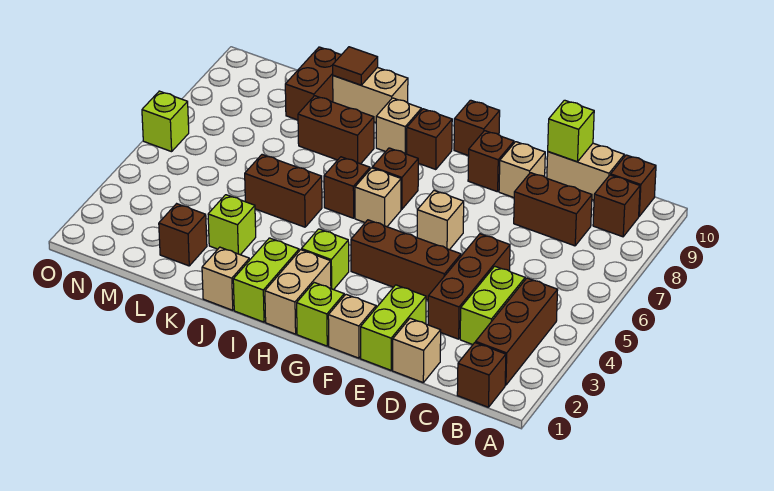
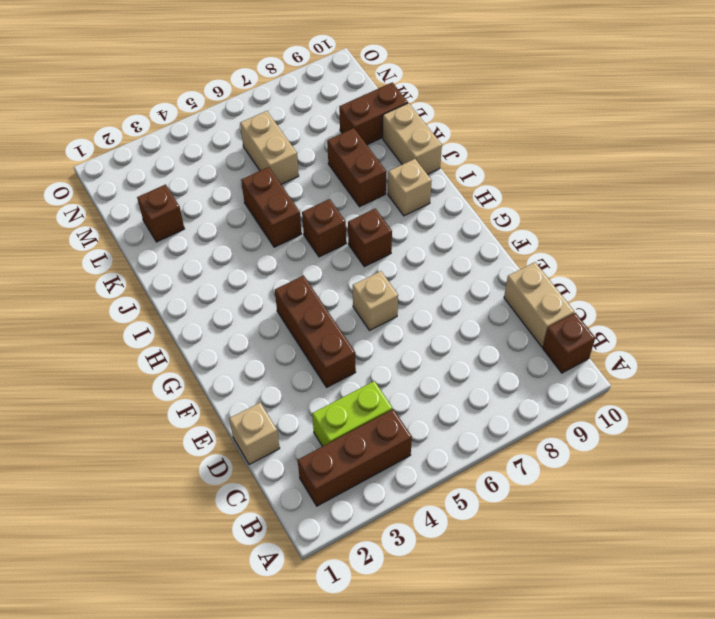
tan 1x2 brick [240,111,299,184] -> tan 1x2 brick turned to [265,250,331,334]
none -> brown 1x1 brick [457,343,506,407]
none -> brown 1x1 brick [593,175,640,237]
none -> brown 1x2 brick [514,173,592,246]
none -> brown 1x3 brick [428,234,510,339]

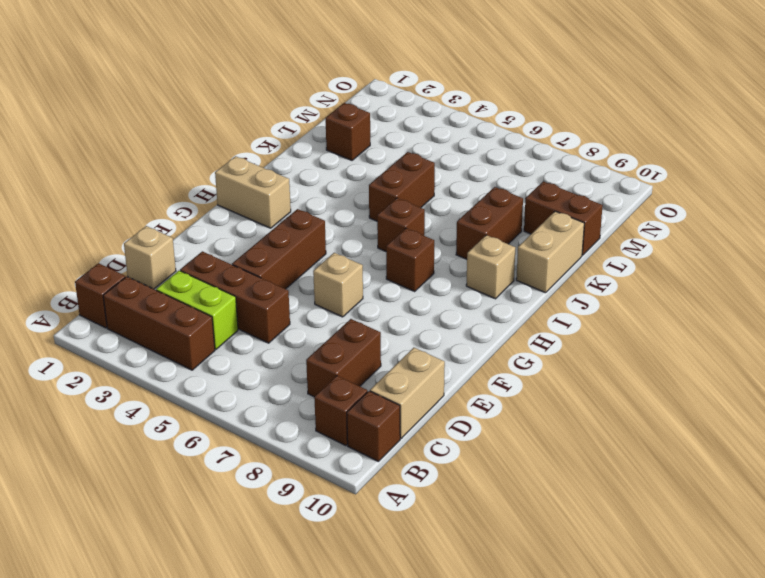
none -> lime 1x2 brick [361,285,426,370]
none -> tan 1x1 brick [499,142,545,198]
none -> tan 1x1 brick [328,294,376,358]
none -> brown 1x1 brick [468,131,514,192]

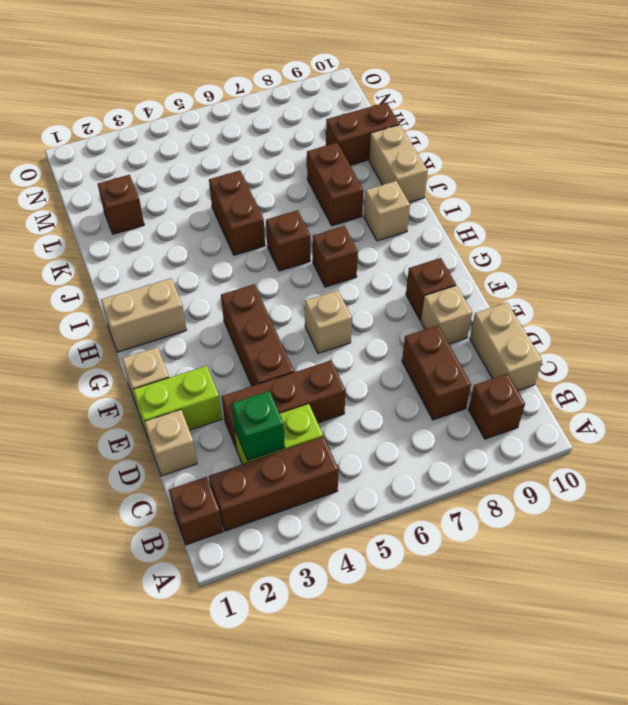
green 1x1 brick [232,391,285,460] -> none
none -> brown 1x1 brick [611,155,656,216]
none -> lime 1x1 brick [297,283,344,346]
none -> brown 1x1 brick [454,100,500,156]
none -> lime 1x1 brick [301,229,349,290]

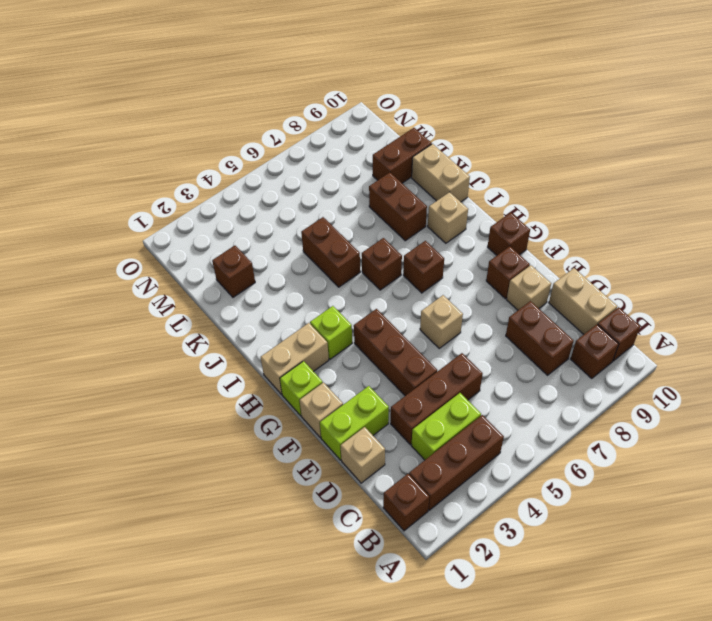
none -> tan 1x1 brick [355,168,401,227]
none -> brown 1x1 brick [407,109,452,170]
none -> lime 1x2 brick [233,238,299,322]
none -> tan 1x1 brick [202,247,250,310]

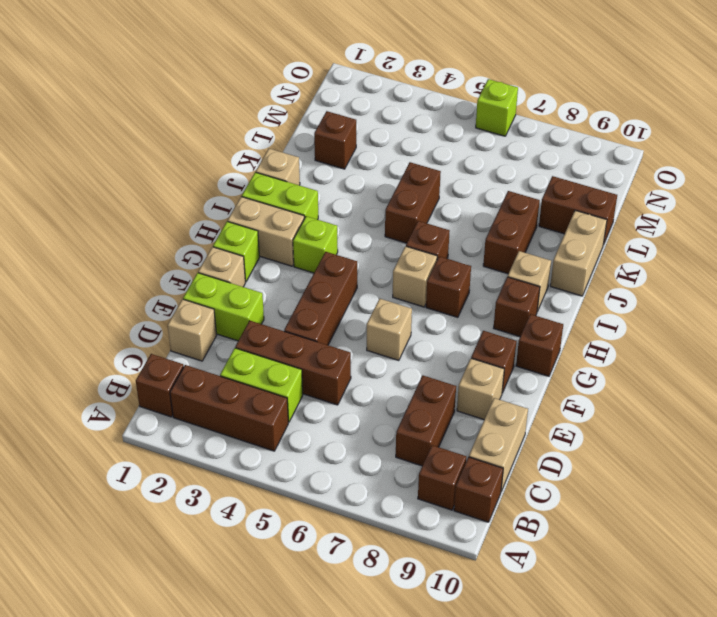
none -> lime 1x1 brick [208,195,256,255]
none -> lime 1x1 brick [548,100,594,162]
none -> brown 1x1 tile [333,47,378,85]

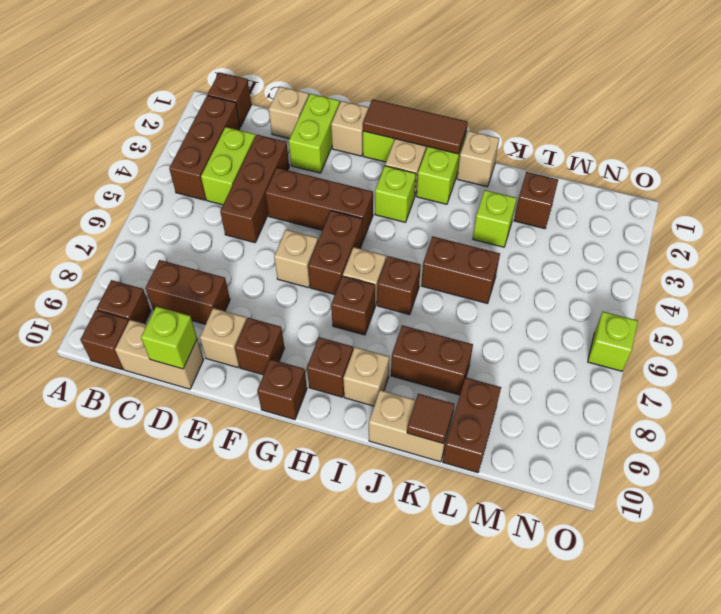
brown 1x3 tile [363,99,468,154] -> none
brown 1x2 brick [308,211,363,295] -> none

